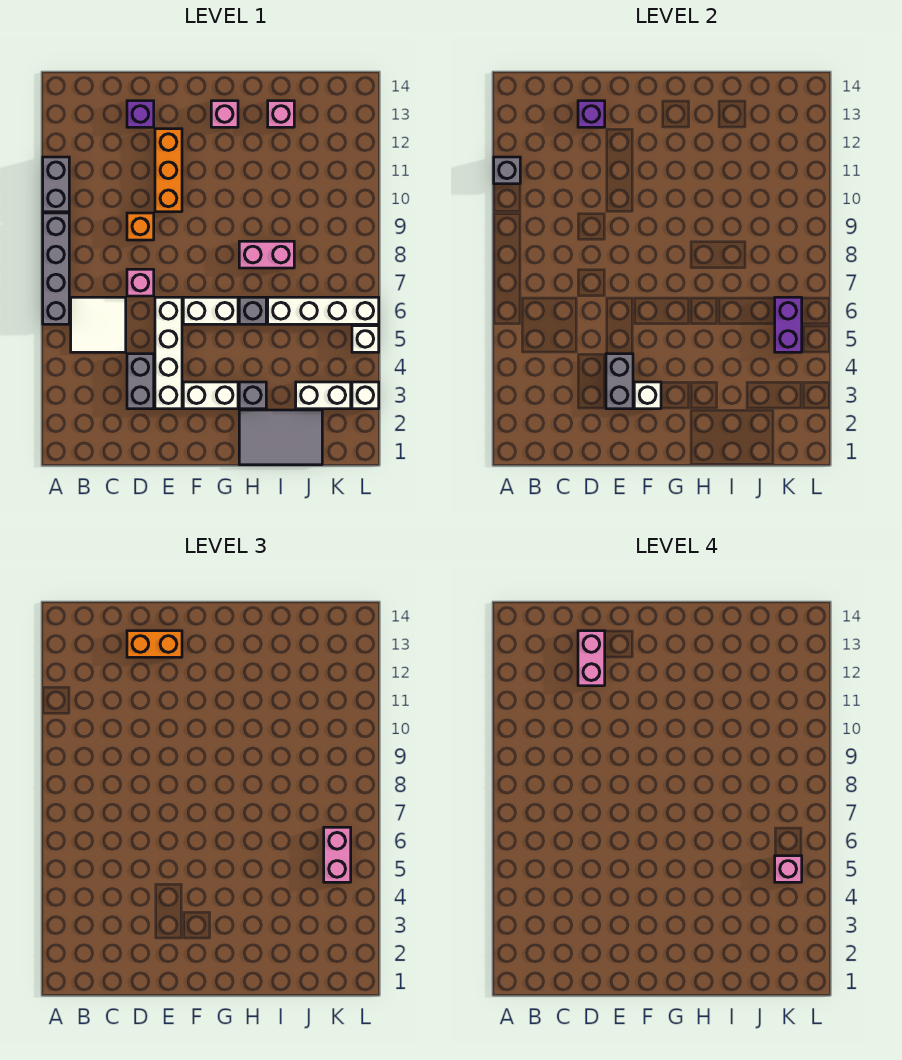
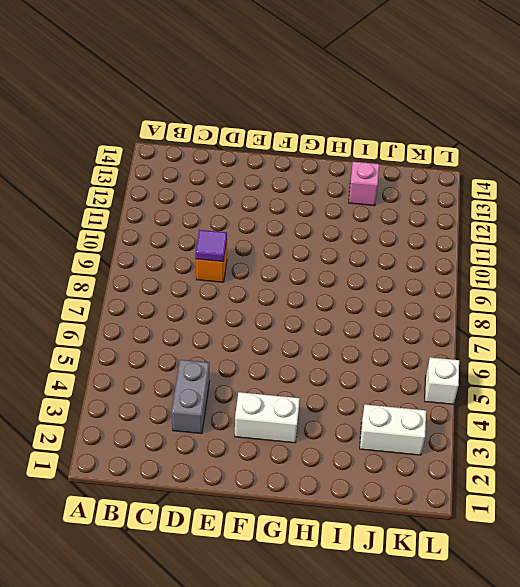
purple 1x1 tile [196,230,227,262] -> none
none -> grey 1x4 brick [43,213,69,324]
none -> grey 1x2 brick [43,157,69,212]
none -> white 2x2 tile [71,297,126,352]
none -> pink 1x1 brick [127,269,154,296]

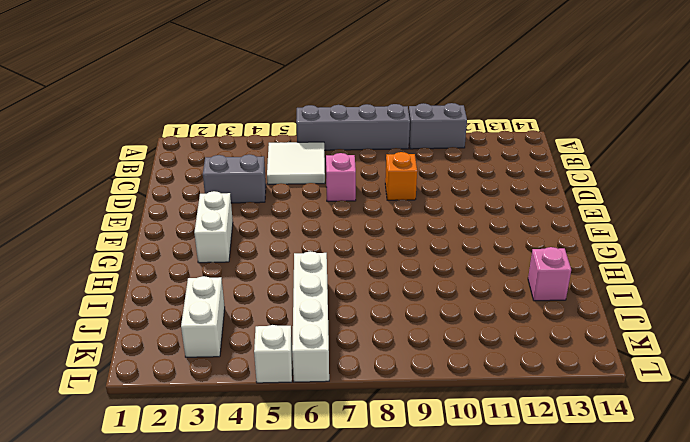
none -> purple 1x1 brick [127,101,154,127]
none -> white 1x4 brick [155,297,182,409]
none -> orange 1x3 brick [155,129,182,212]
none -> white 1x2 brick [183,297,238,324]

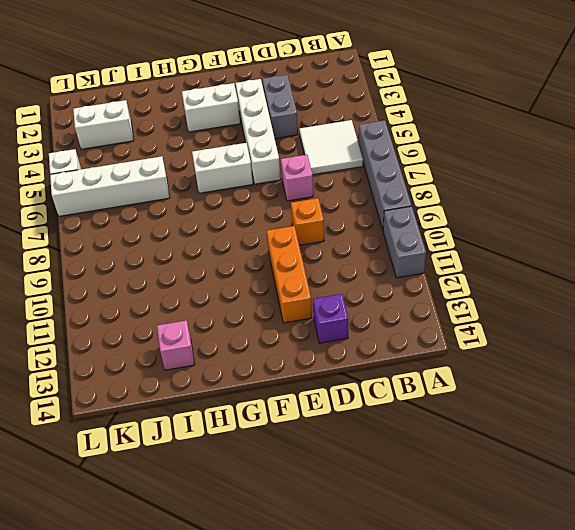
none -> pink 1x1 brick [211,101,238,127]
none -> grey 2x3 tile [239,410,322,465]
none -> grey 1x1 brick [239,382,266,409]
none -> grey 1x1 brick [239,297,266,324]

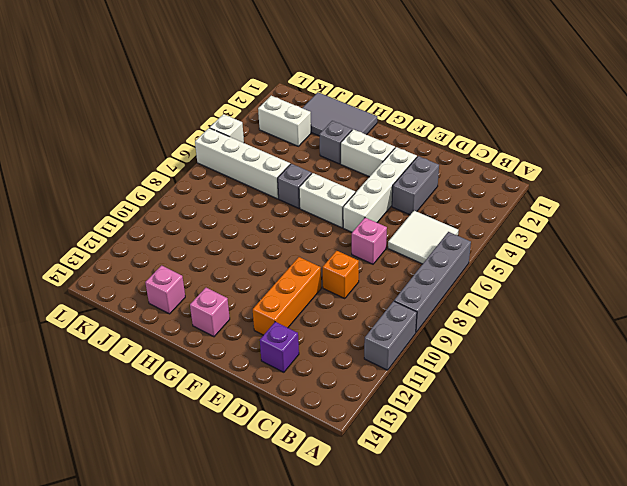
none -> pink 1x2 brick [239,241,294,268]
none -> white 1x1 brick [352,382,379,409]
none -> grey 1x1 brick [494,157,520,184]
none -> purple 1x1 brick [578,101,605,127]

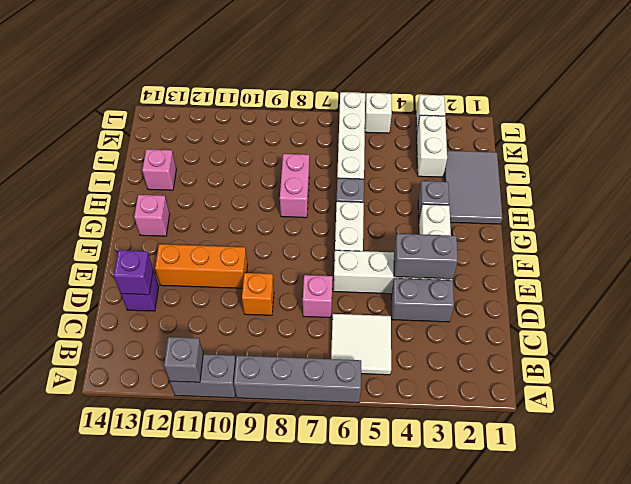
none -> white 1x1 brick [634,382,661,409]
none -> purple 1x2 brick [775,297,802,352]
none -> orange 1x2 brick [127,631,182,657]
none -> pink 1x2 brick [324,827,351,882]

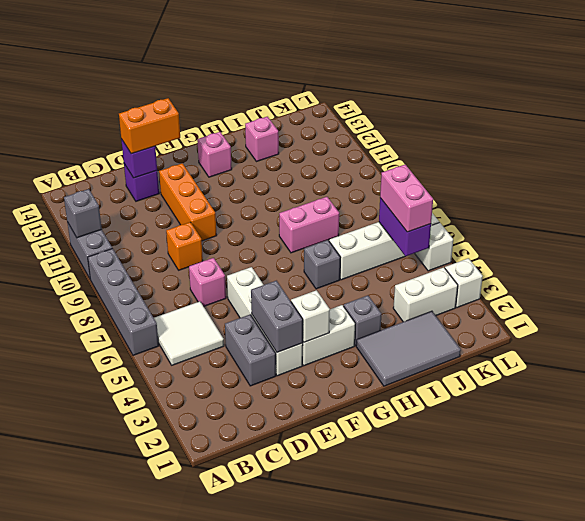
none -> white 1x2 brick [183,297,238,324]
none -> pink 1x2 brick [578,631,605,686]
none -> pink 1x1 brick [775,856,802,882]

